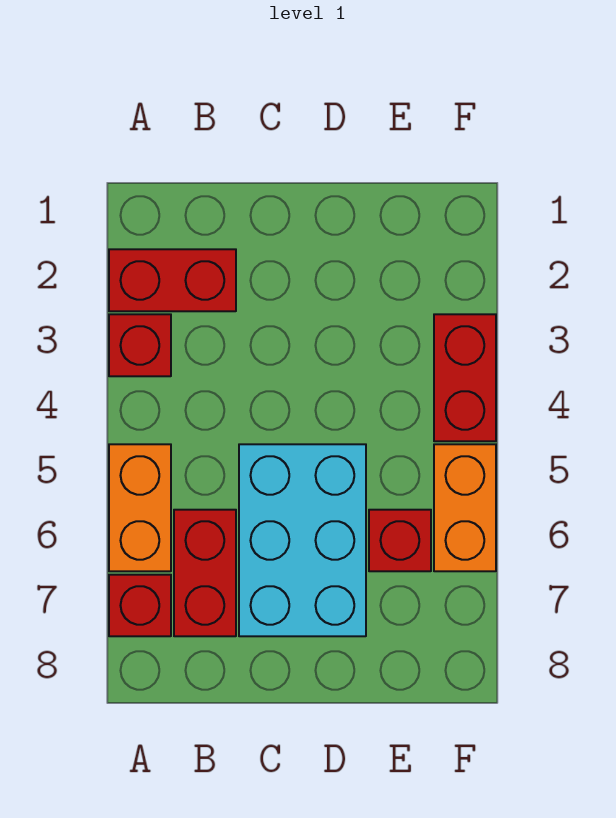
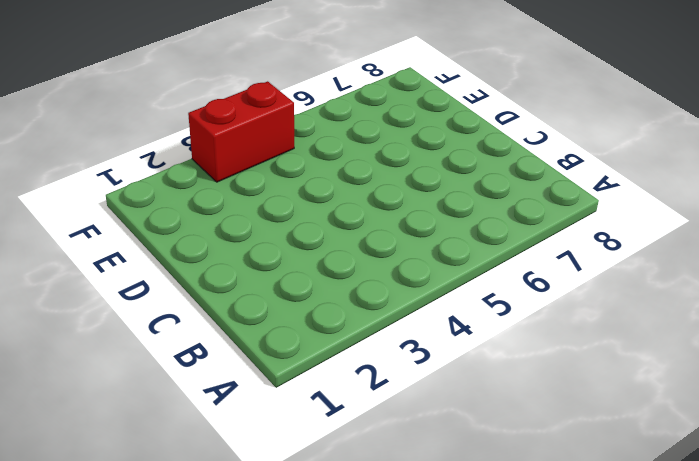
none -> red 1x2 brick [109,249,236,311]
none -> red 1x1 brick [109,314,171,376]

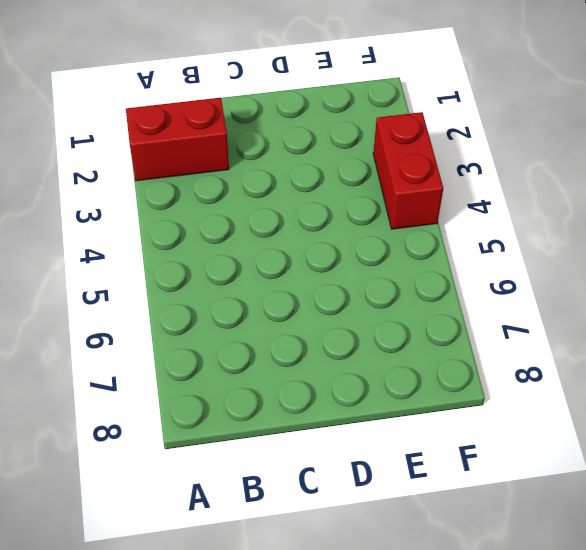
none -> red 1x1 brick [109,314,171,376]
none -> orange 1x2 brick [109,444,171,571]

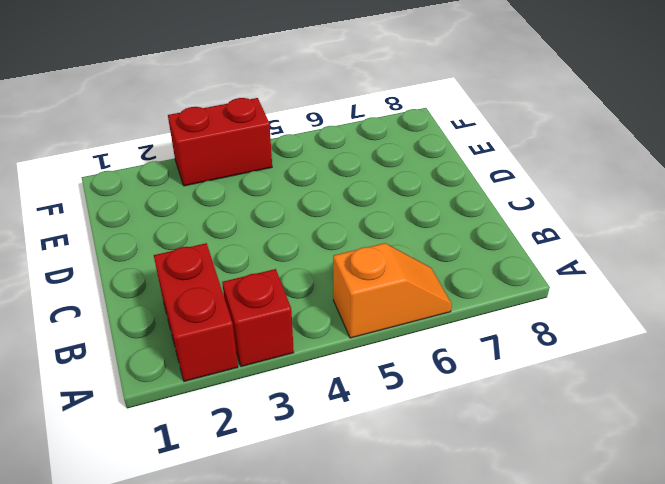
orange 1x2 slope [333,243,452,338] -> orange 1x2 brick [109,444,171,571]
none -> red 1x1 brick [109,575,171,636]
none -> red 1x2 brick [174,510,236,636]

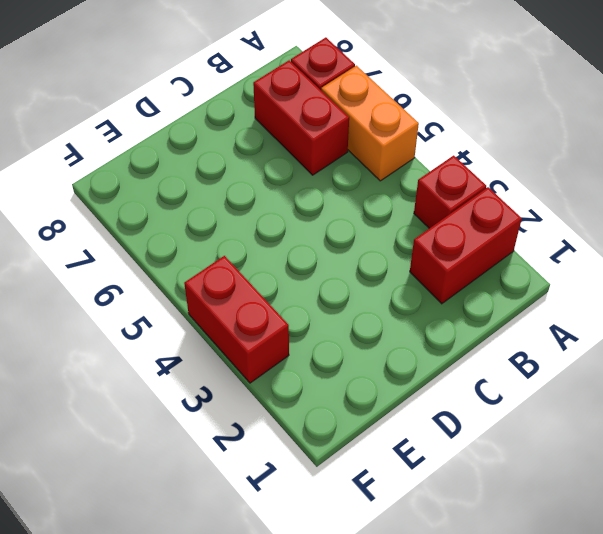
none -> cyan 2x3 brick [239,444,366,636]
none -> red 1x1 brick [369,510,431,571]

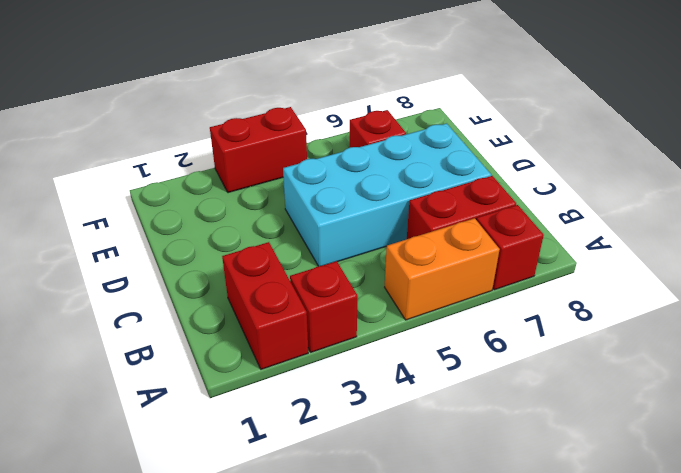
cyan 2x4 brick [283,123,491,266] -> cyan 2x3 brick [239,444,366,636]
none -> orange 1x2 brick [434,444,496,571]

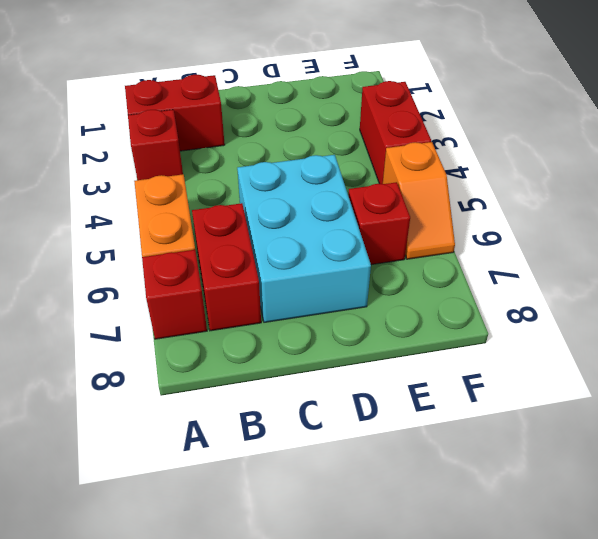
orange 1x2 slope [383,142,455,259] -> orange 1x2 brick [434,444,496,571]

